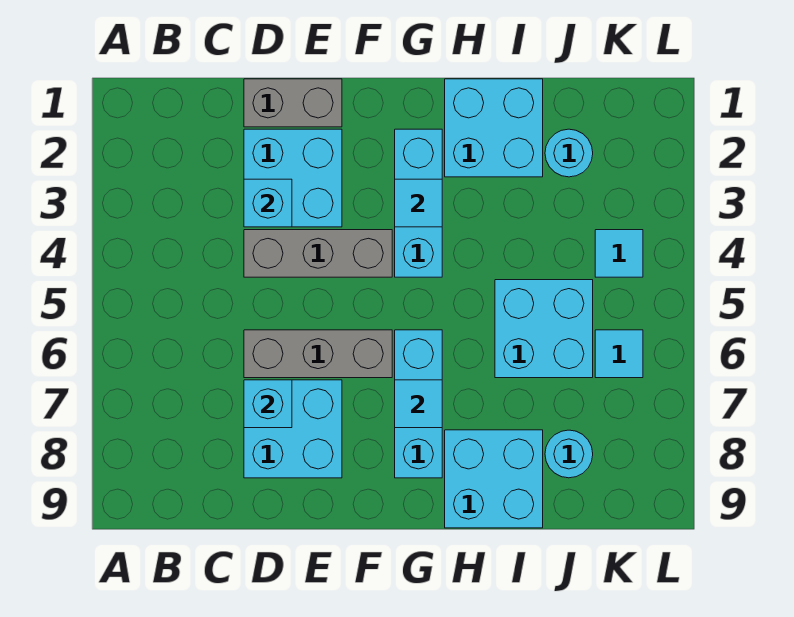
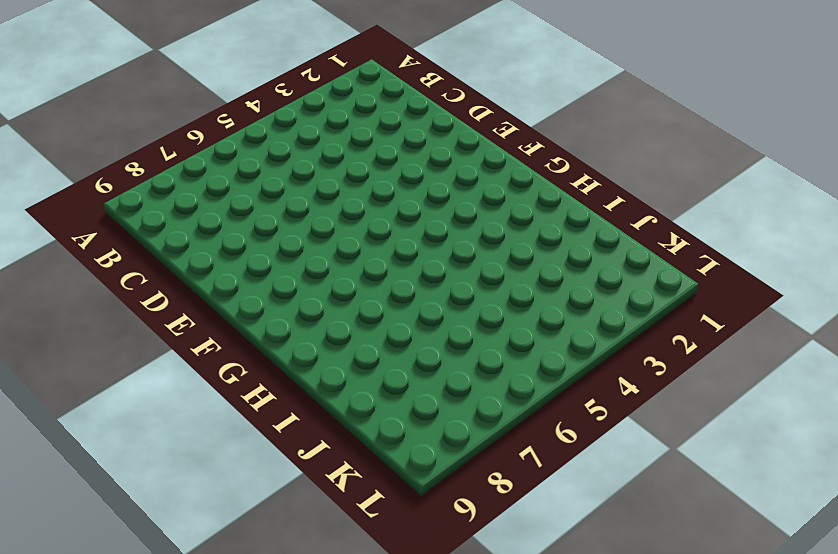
none -> grey 1x2 brick [244,79,342,127]
none -> cyan 2x2 brick [244,129,342,227]
none -> grey 1x3 brick [244,230,392,277]

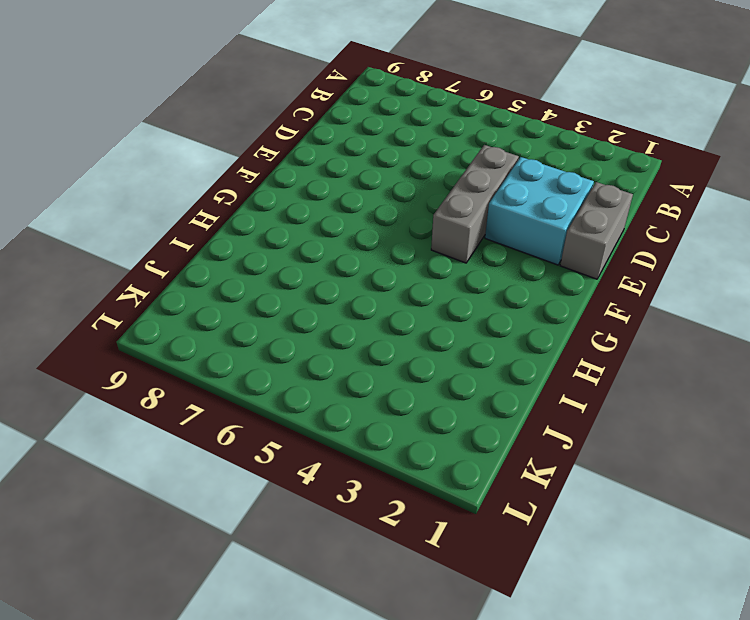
none -> grey 1x3 brick [244,330,392,378]
none -> cyan 2x2 brick [244,380,342,478]
none -> cyan 1x3 brick [395,129,442,277]

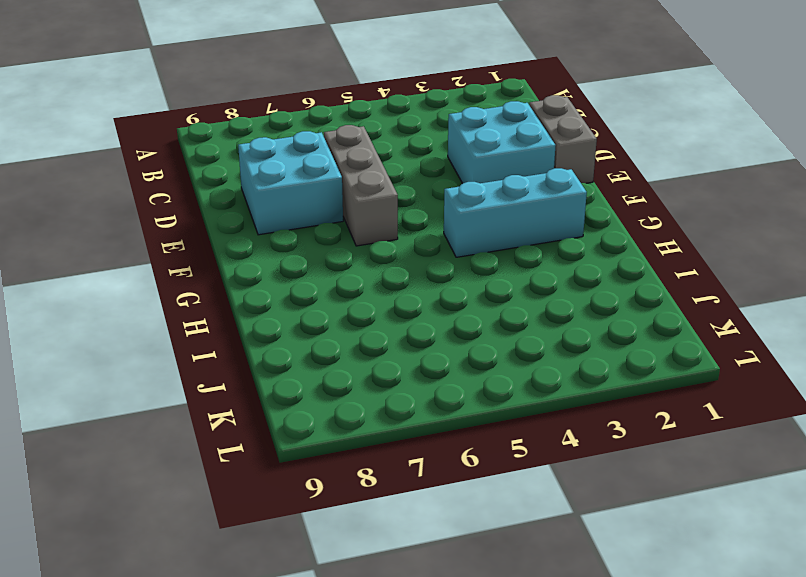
none -> grey 1x3 brick [244,230,392,277]
none -> cyan 1x3 brick [395,330,442,478]
none -> cyan 2x2 brick [445,79,543,177]

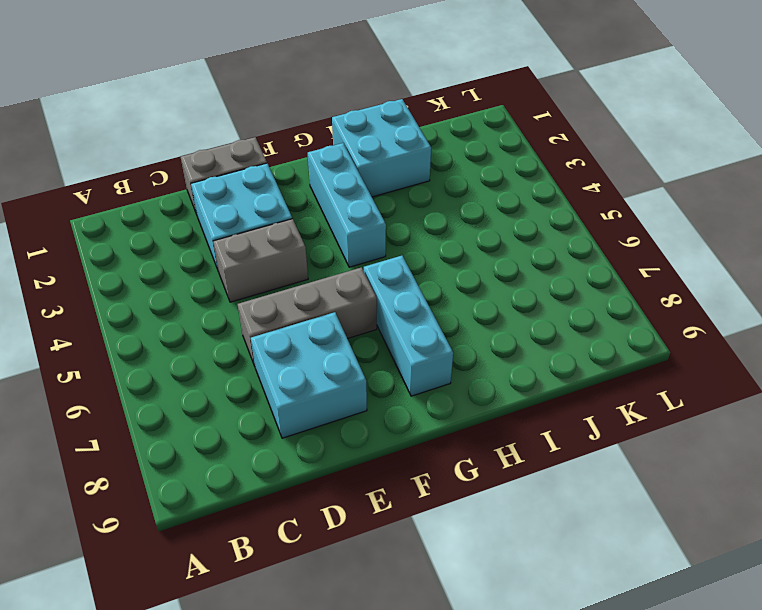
grey 1x2 brick [213,219,308,302] -> grey 1x3 brick [244,230,392,277]
none -> cyan 2x2 brick [445,430,543,528]
none -> cyan 2x2 brick [495,280,593,378]
none -> cyan 1x1 round brick [545,129,593,177]

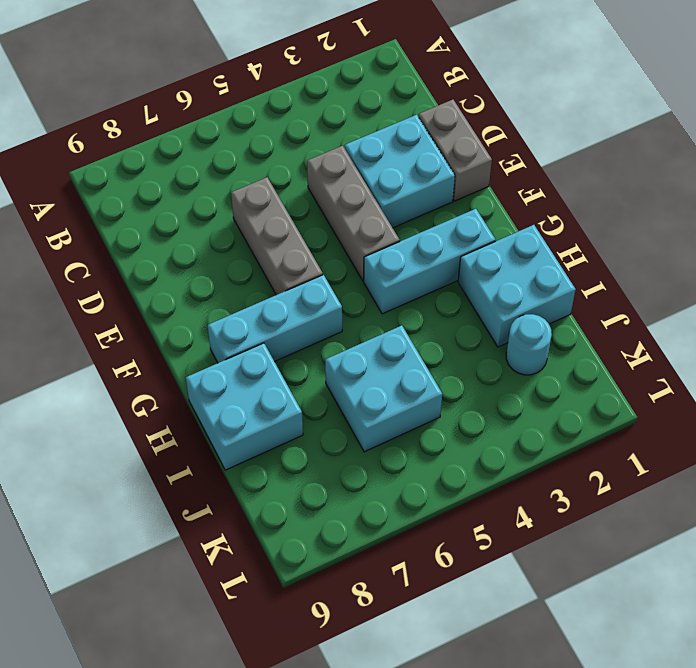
none -> cyan 2x2 brick [244,380,342,478]
none -> cyan 1x1 round brick [545,430,593,478]
none -> cyan 1x1 tile [595,230,643,277]

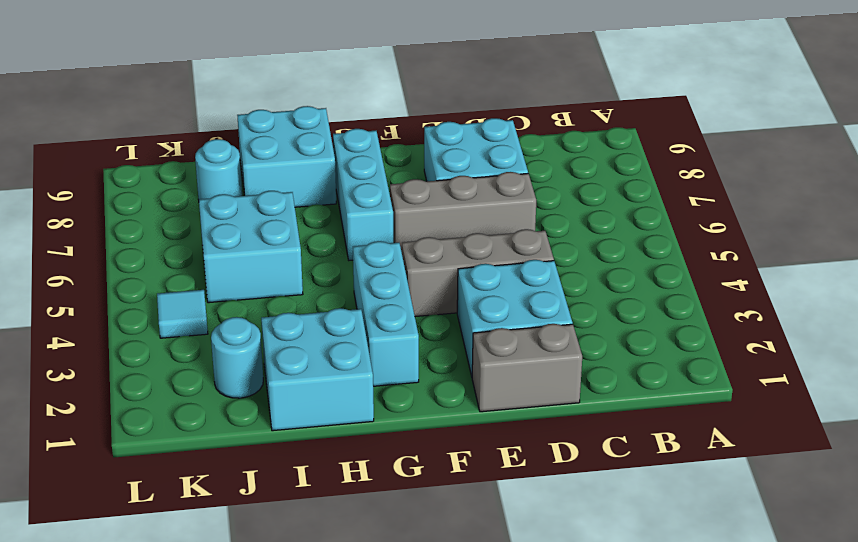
none -> cyan 1x1 tile [595,330,643,378]
none -> cyan 1x1 brick [244,179,292,227]
none -> cyan 1x1 brick [244,380,292,428]

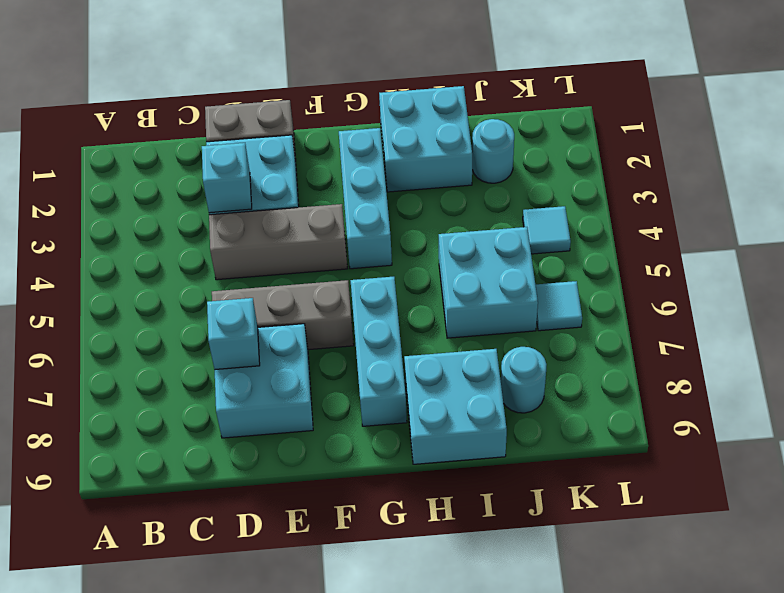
none -> cyan 1x1 tile [395,179,442,227]
none -> cyan 1x1 tile [395,380,442,428]

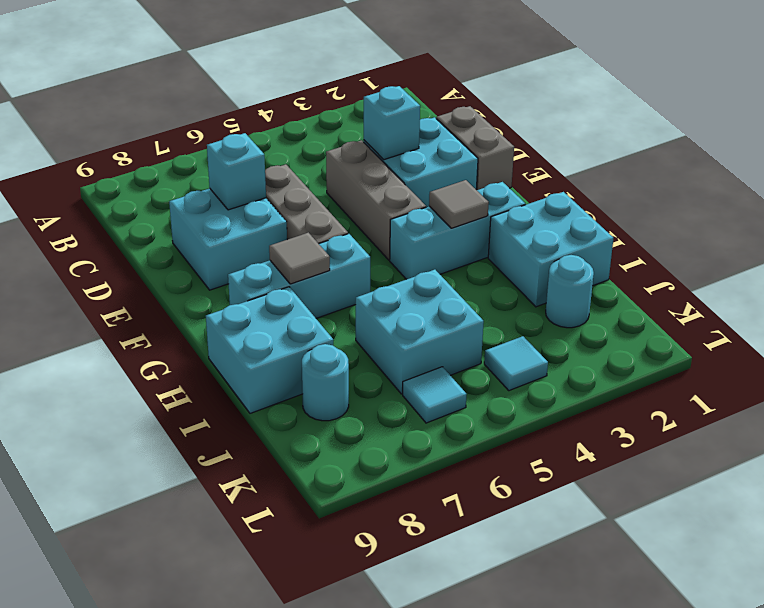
grey 1x1 tile [429,180,489,228] -> cyan 1x1 tile [395,179,442,227]
grey 1x1 tile [269,232,330,284] -> cyan 1x1 tile [395,380,442,428]

